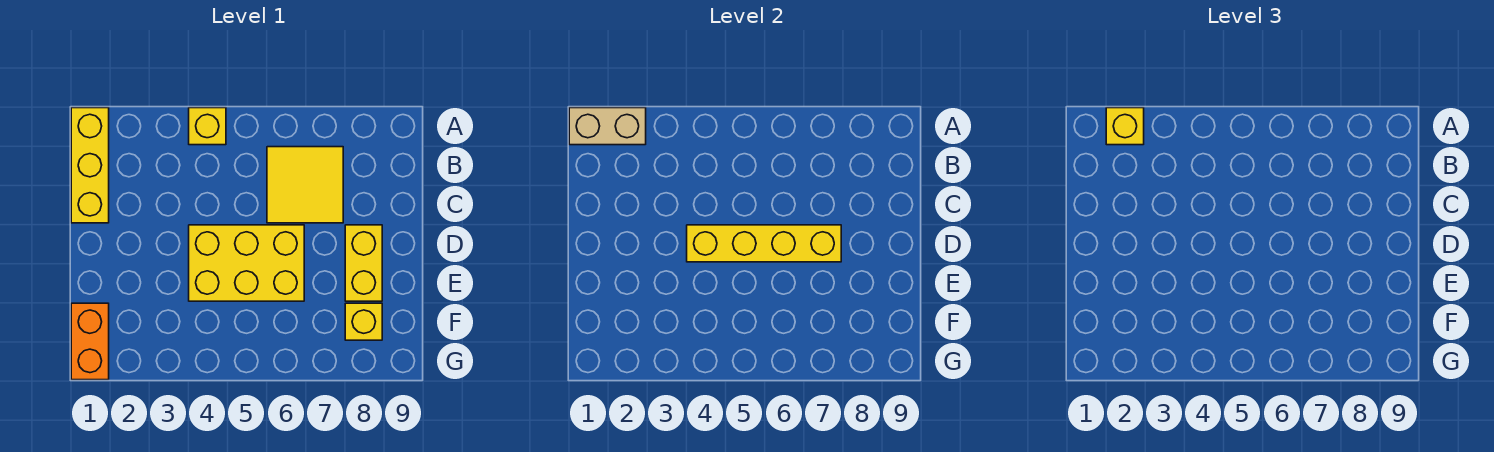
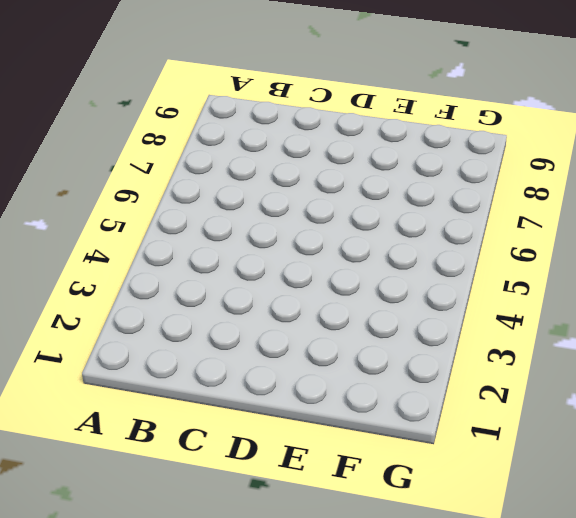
none -> yellow 1x3 brick [71,108,109,223]
none -> yellow 1x1 brick [189,108,226,145]

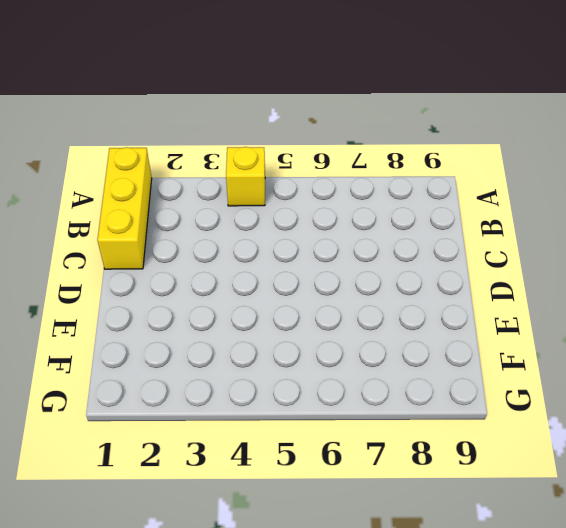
none -> yellow 2x2 tile [267,147,343,223]
none -> yellow 2x3 brick [189,225,304,301]

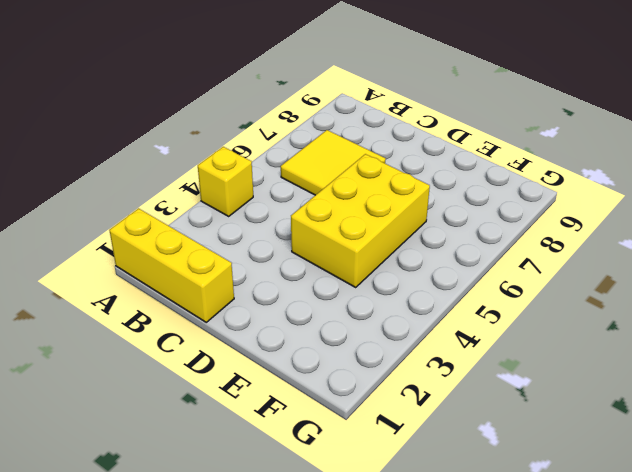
none -> yellow 1x2 brick [345,225,382,301]
none -> orange 1x2 brick [71,303,109,380]

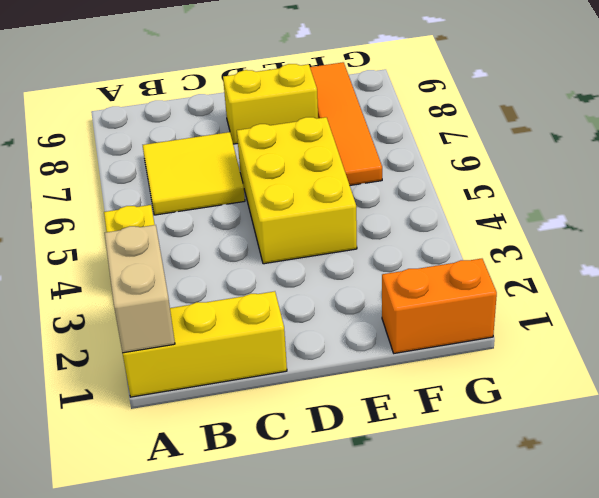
orange 1x4 tile [310,62,382,185] -> yellow 1x1 brick [345,303,382,340]
none -> yellow 1x4 brick [687,225,841,262]
none -> yellow 1x1 brick [1106,108,1144,145]

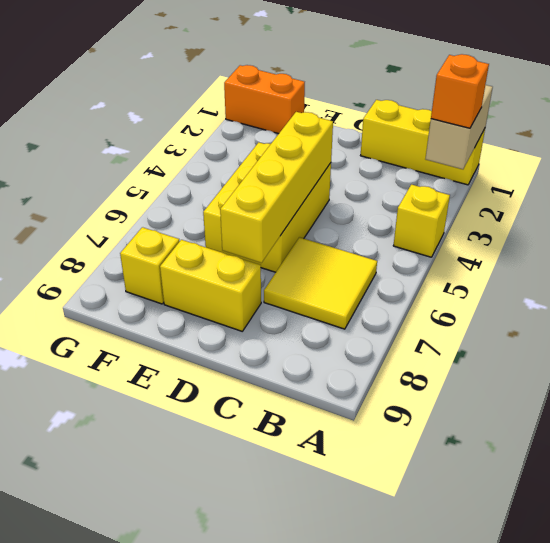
orange 1x1 brick [431,54,489,128] -> yellow 1x1 brick [1106,108,1144,145]

